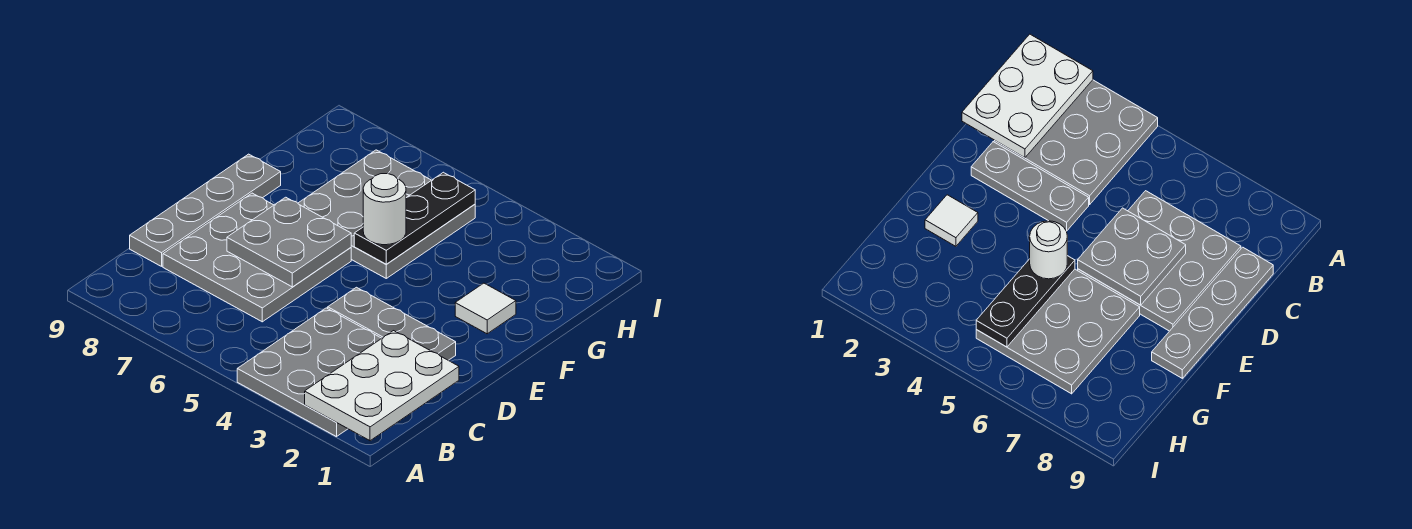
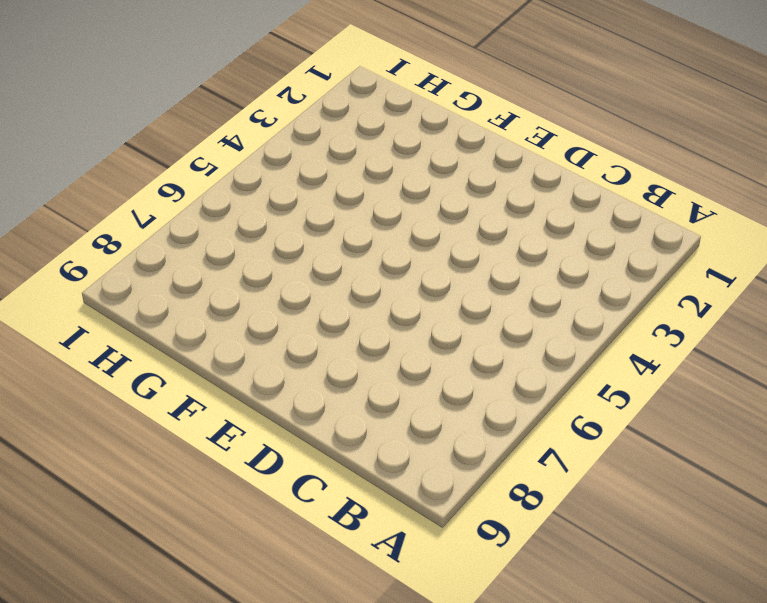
none -> grey 3x3 plate [237,308,382,437]
none -> grey 3x3 plate [163,193,351,322]

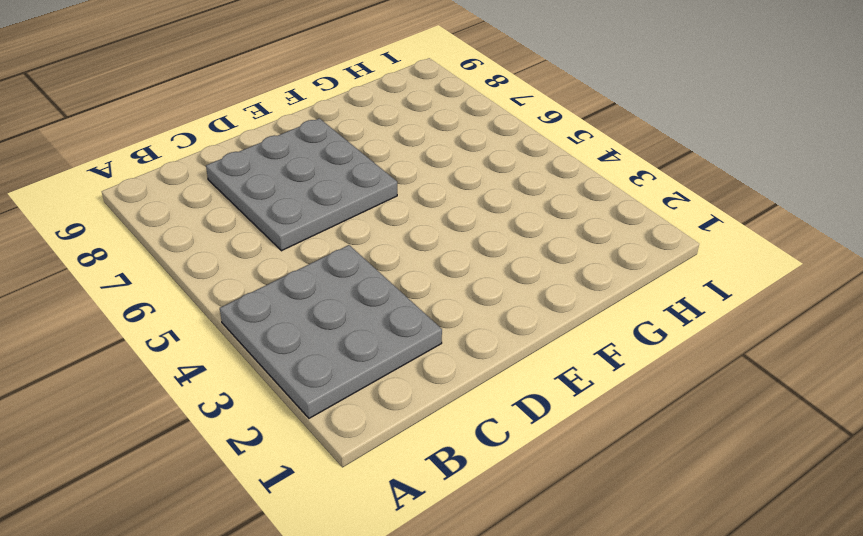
none -> grey 1x4 plate [130,154,281,266]
none -> grey 1x3 plate [328,287,456,360]

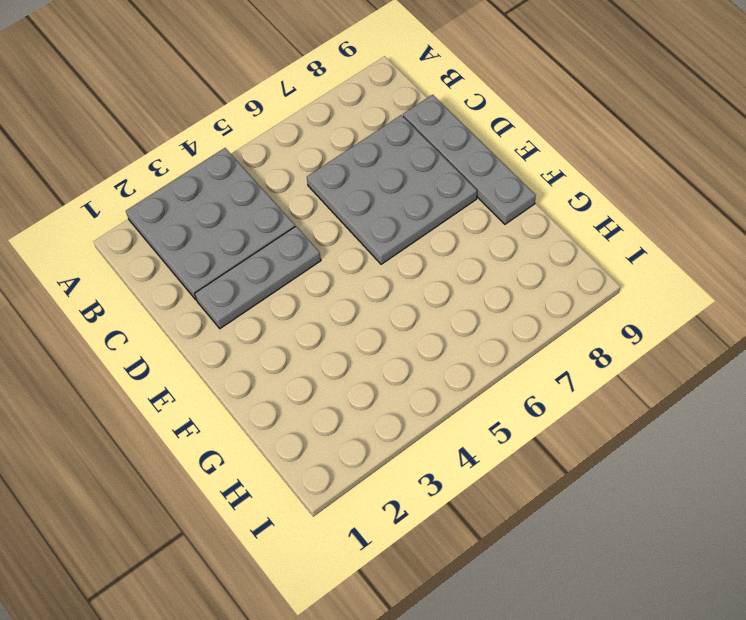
none -> white 1x1 tile [455,283,516,334]
none -> grey 3x3 plate [298,150,475,278]

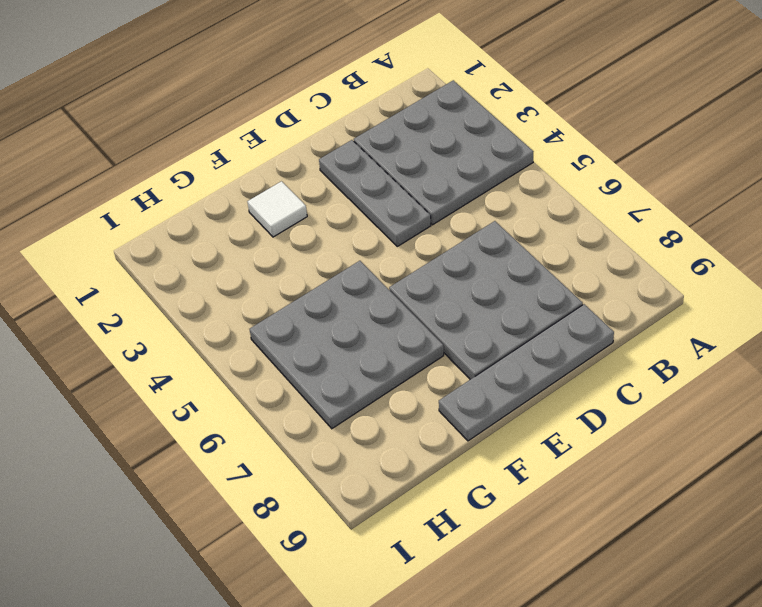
none -> white 2x3 plate [305,331,459,441]
none -> grey 2x2 plate [227,197,351,287]

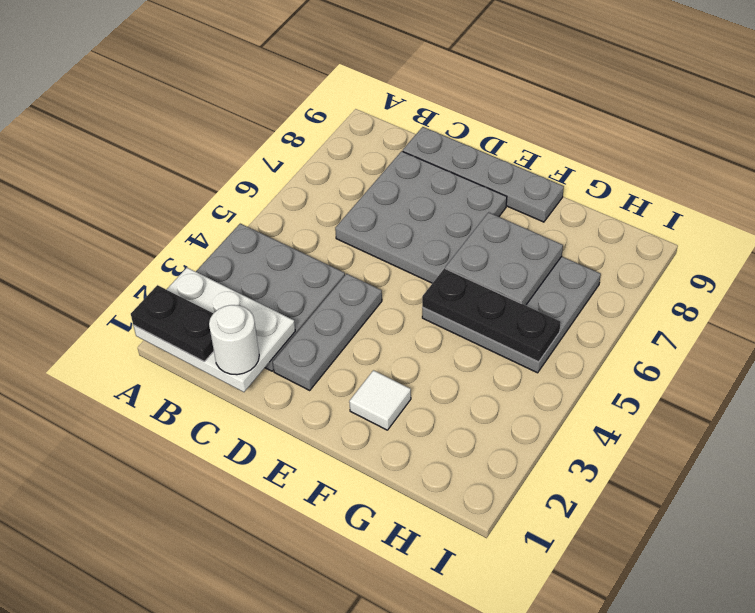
black 1x2 plate [131,285,214,361] -> none
white 1x1 round brick [209,305,259,375] -> white 1x1 round brick moved to [363,174,406,245]
grey 2x2 plate [445,212,563,305] -> grey 2x2 plate moved to [227,197,351,287]

